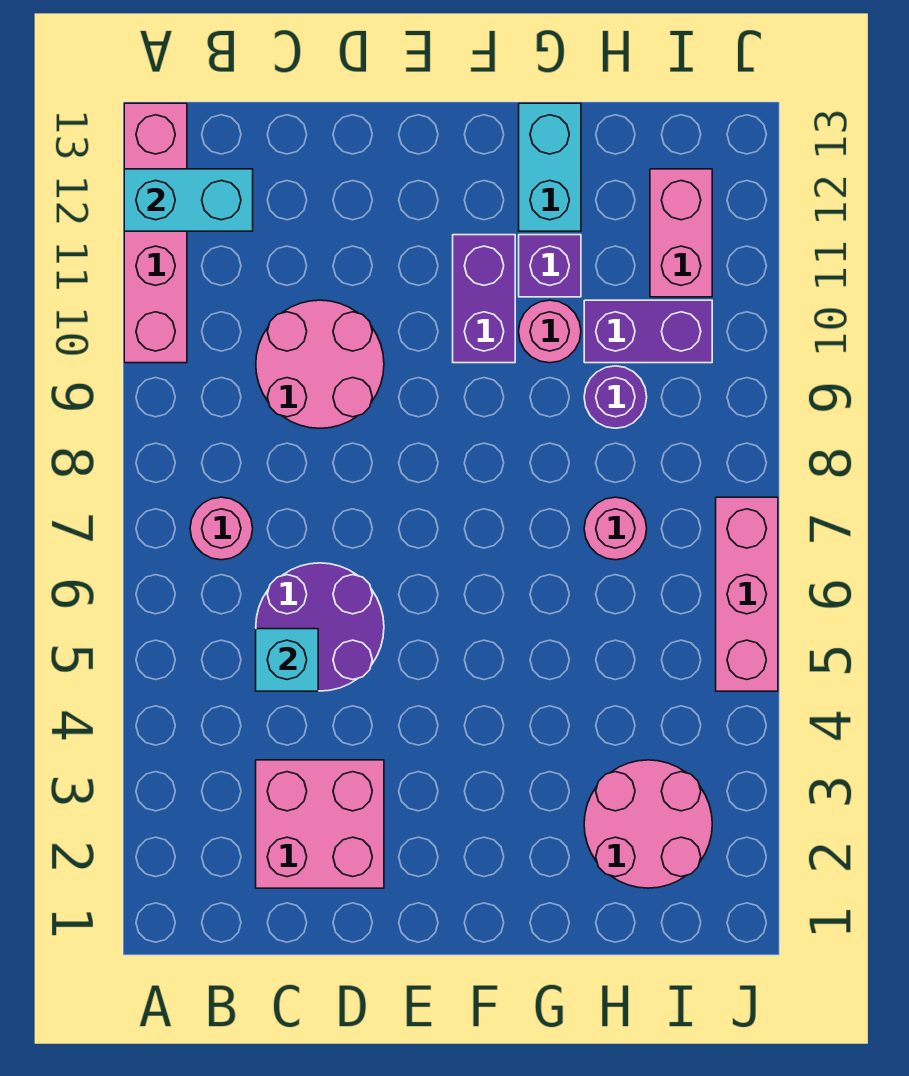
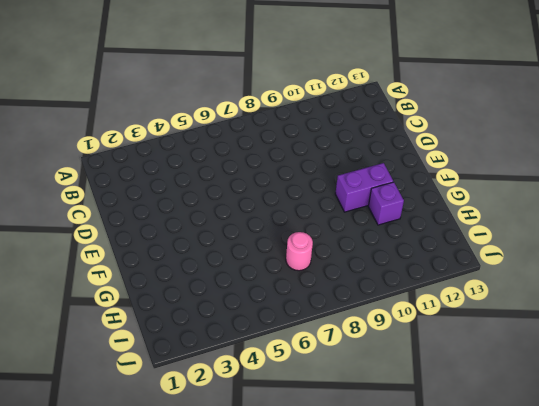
none -> pink 1x4 brick [124,103,187,363]
none -> pink 1x1 round brick [190,497,253,560]
none -> pink 2x2 brick [256,760,384,888]

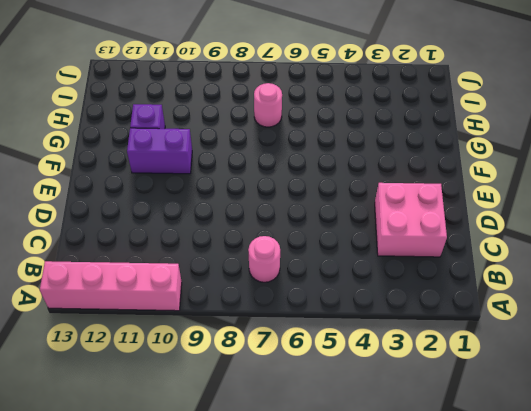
none -> purple 2x2 round brick [256,563,384,691]
none -> pink 2x2 round brick [256,300,384,428]
none -> pink 1x1 round brick [519,300,581,363]

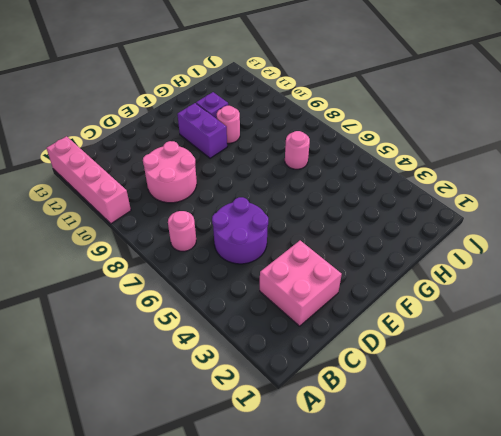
none -> cyan 1x2 brick [519,103,581,231]
none -> pink 2x2 round brick [584,760,712,888]
none -> purple 1x1 round brick [584,366,647,428]

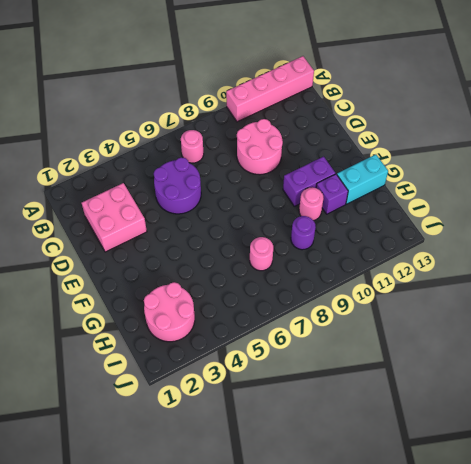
none -> purple 1x2 brick [584,300,712,363]
none -> pink 1x2 brick [650,169,712,297]
none -> pink 1x3 brick [716,497,778,691]

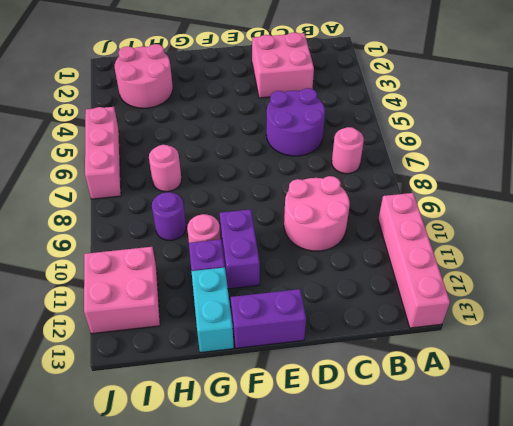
purple 1x2 brick [231,289,306,348] -> purple 1x2 brick moved to [584,300,712,363]
pink 2x2 brick [84,247,160,334] -> pink 1x2 brick [650,169,712,297]
none -> cyan 1x2 brick [124,169,253,231]
none -> cyan 1x1 brick [256,629,318,691]

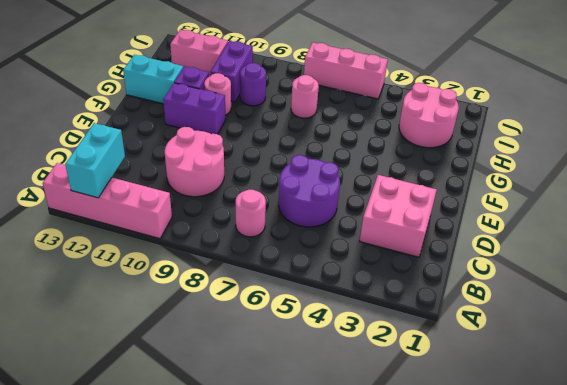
none -> cyan 1x1 brick [256,629,318,691]

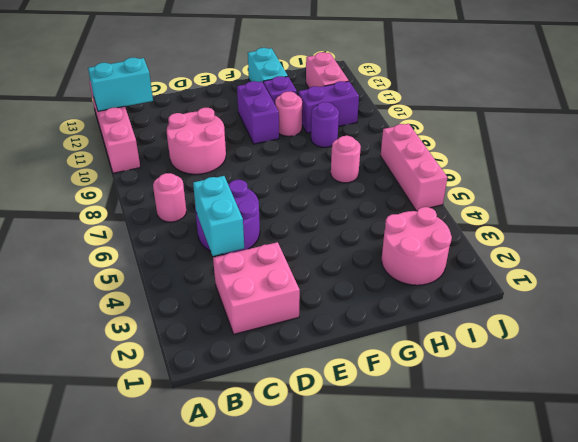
cyan 1x2 brick [193,176,244,256] -> cyan 1x1 brick [256,629,318,691]

